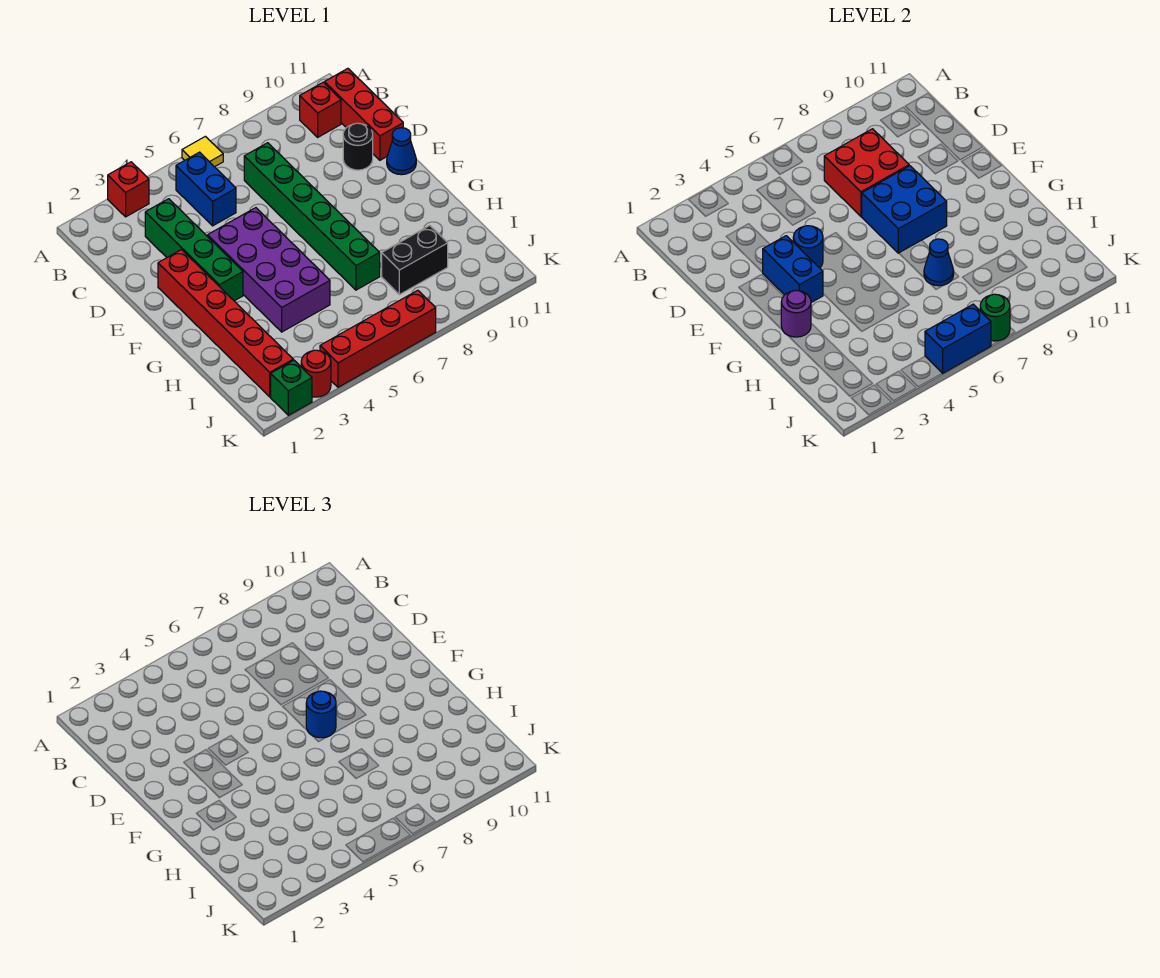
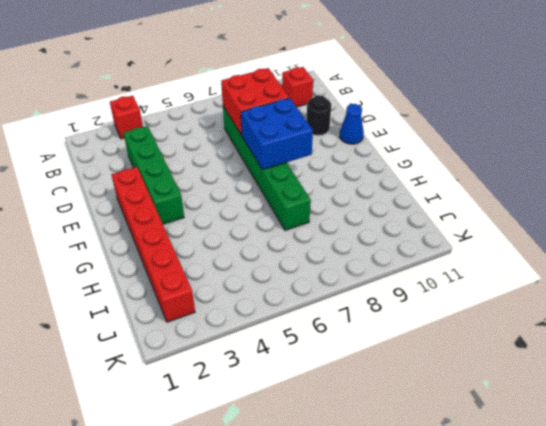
none -> yellow 1x1 tile [182,136,223,167]
none -> blue 1x2 brick [176,152,236,226]
none -> red 1x3 brick [324,69,403,160]

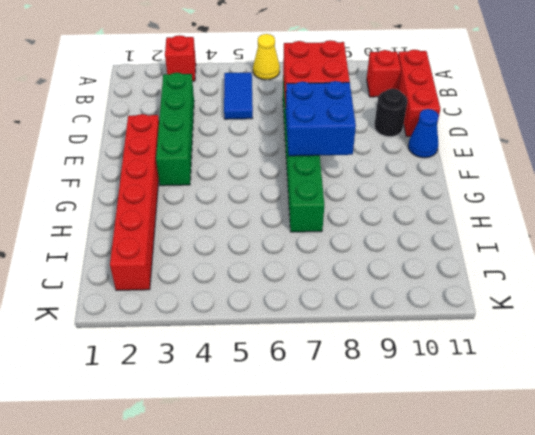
yellow 1x1 cone [253,34,280,80] -> yellow 1x1 tile [182,136,223,167]
blue 1x2 tile [224,72,253,119] -> blue 1x2 brick [176,152,236,226]
none -> purple 2x4 brick [208,208,330,332]
none -> black 1x2 brick [382,226,448,295]
none -> green 1x1 brick [271,360,312,415]

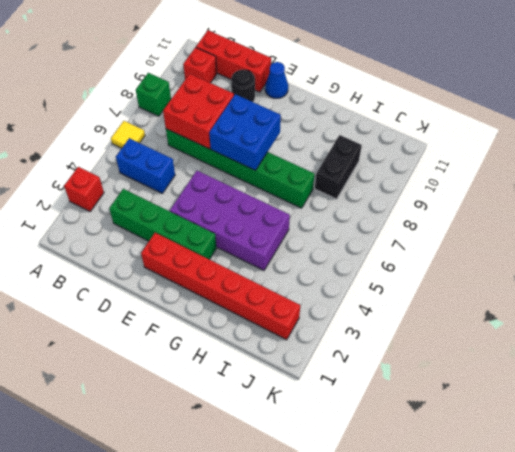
green 1x1 brick [136,73,171,116] -> green 1x1 brick moved to [271,360,312,415]
none -> red 1x1 round brick [301,350,331,397]
none -> red 1x4 brick [320,290,436,387]
none -> blue 1x2 brick [762,236,823,303]

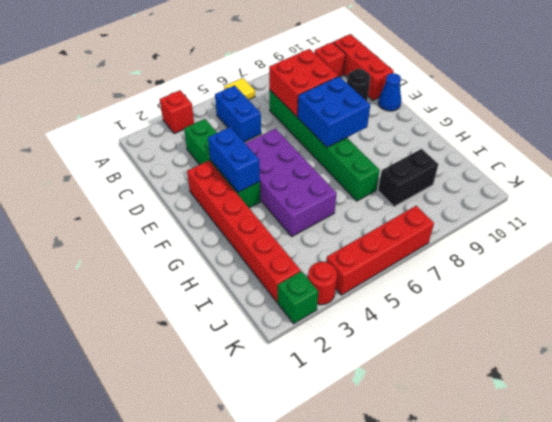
none -> blue 1x1 round brick [793,226,823,268]
none -> purple 1x1 round brick [781,291,811,337]
none -> blue 1x1 cone [924,239,954,286]

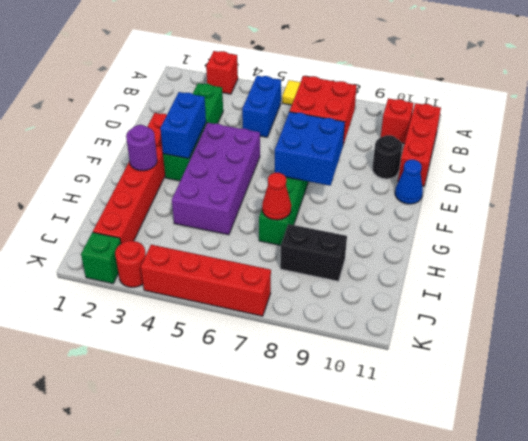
red 1x1 cone [262,173,291,220] -> blue 1x1 cone [924,239,954,286]
none -> blue 1x1 round brick [793,226,823,268]
none -> blue 1x2 brick [925,304,991,373]
none -> green 1x1 round brick [980,294,1010,341]

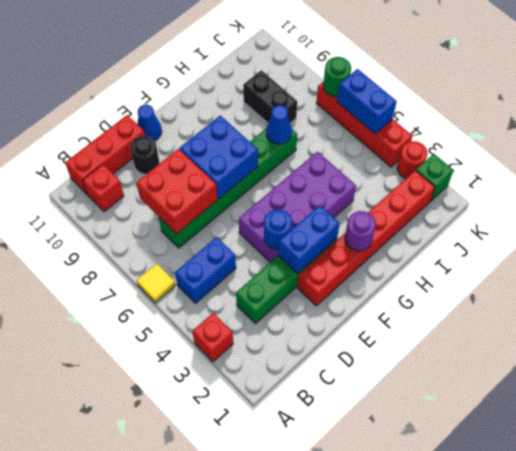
none -> blue 1x1 round brick [306,691,336,738]

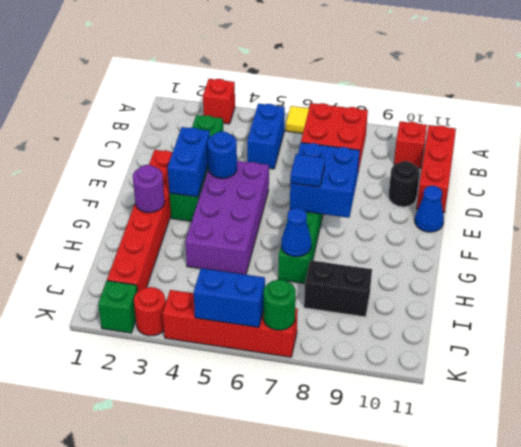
blue 1x1 tile [290,154,325,187] -> blue 1x1 round brick [306,691,336,738]

